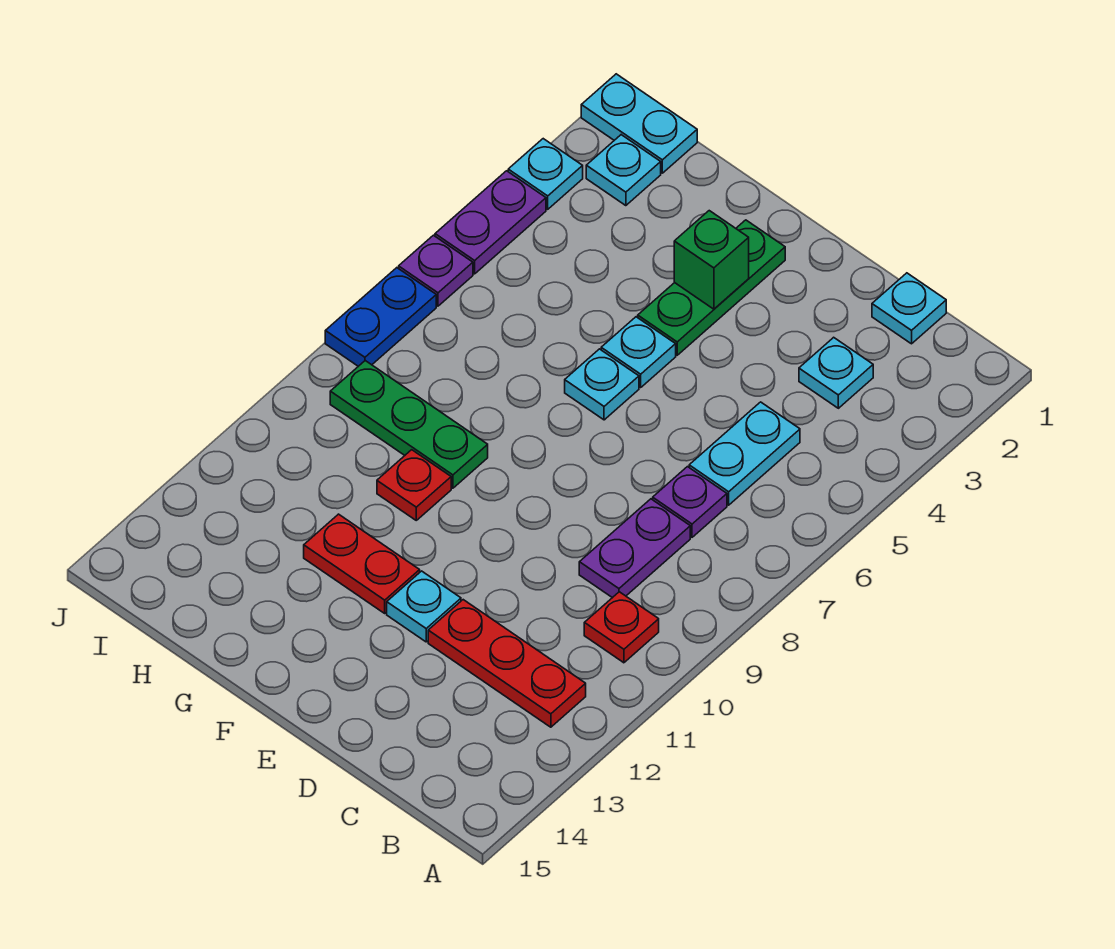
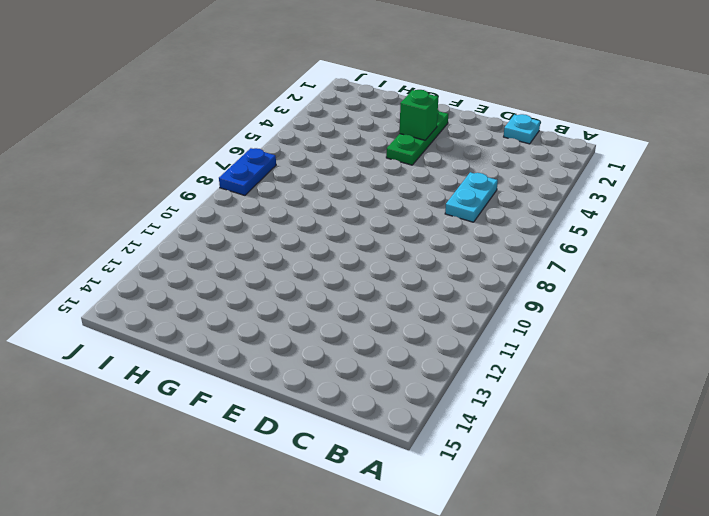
none -> red 1x1 plate [584,592,659,663]
none -> red 1x3 plate [428,600,586,727]
none -> cyan 1x1 plate [799,337,873,408]

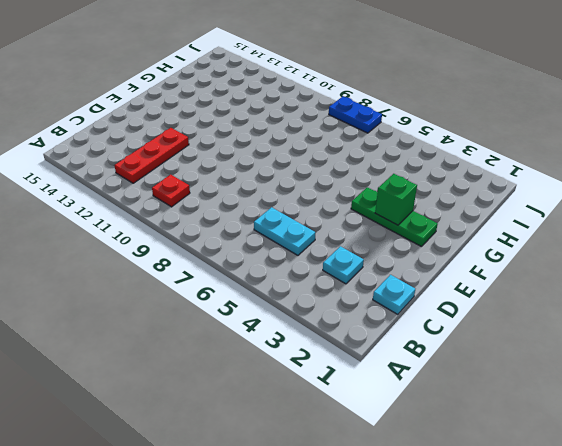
none -> purple 1x1 plate [653,467,727,537]
none -> purple 1x2 plate [579,499,690,598]
none -> cyan 1x1 plate [387,571,461,642]

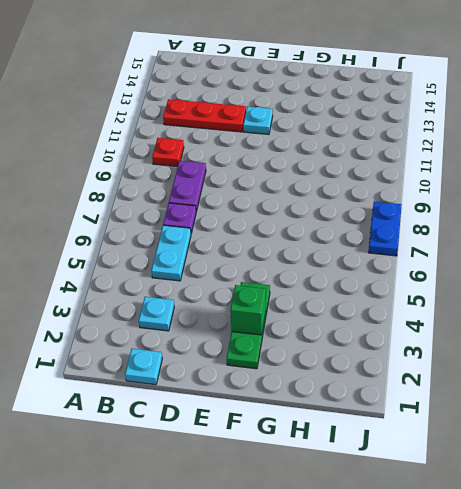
none -> cyan 1x1 plate [601,317,676,387]
none -> cyan 1x1 plate [565,349,639,420]
none -> red 1x2 plate [304,514,420,613]

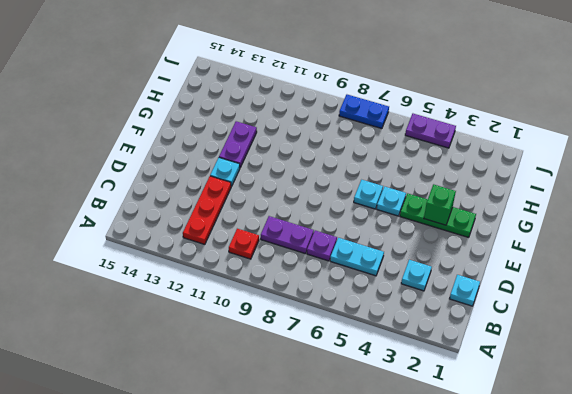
purple 1x2 plate [219,121,257,167] -> red 1x2 plate [304,514,420,613]
none -> green 1x3 plate [330,361,488,488]
none -> red 1x1 plate [377,450,451,520]
none -> cyan 1x2 plate [581,74,697,173]

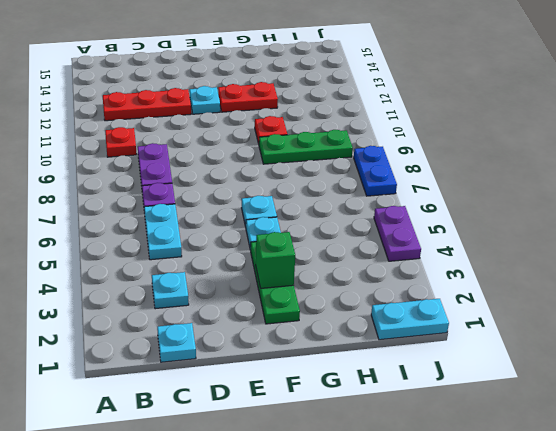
none -> cyan 1x1 plate [586,135,661,206]
none -> cyan 1x1 plate [508,139,583,209]
none -> purple 1x1 plate [399,235,473,306]

